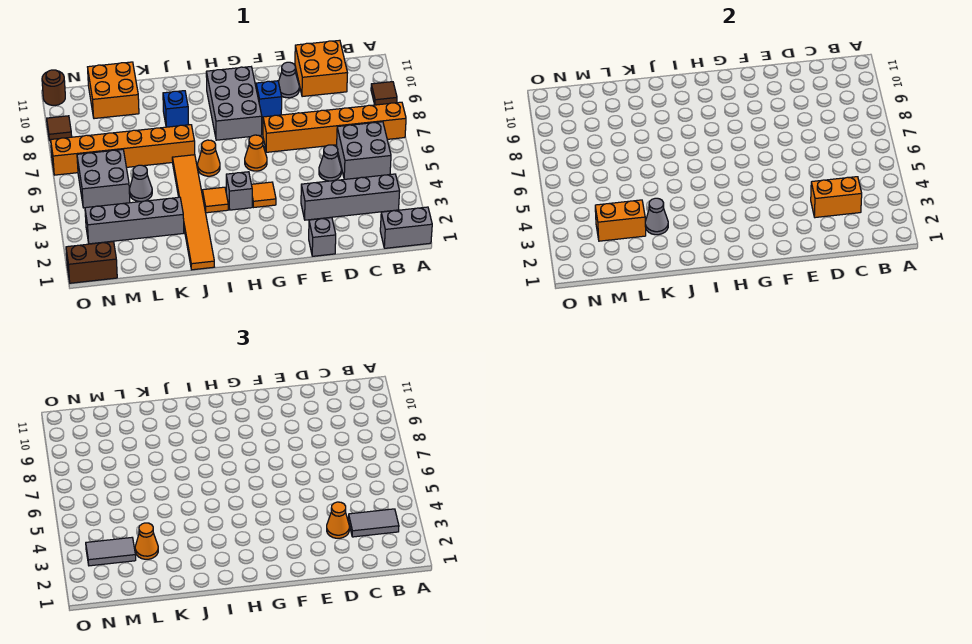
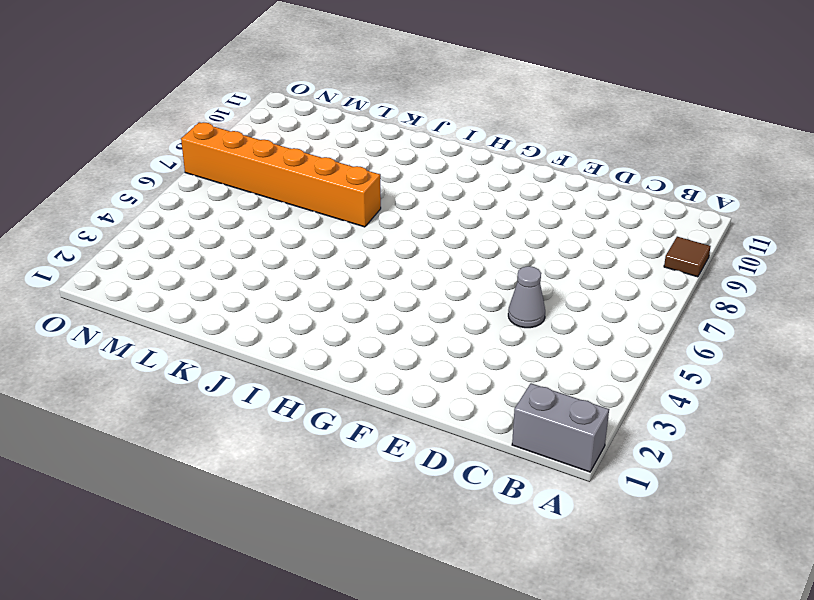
none -> orange 1x6 brick [263,102,406,152]
none -> grey 1x4 brick [301,174,400,220]
none -> grey 2x2 brick [337,122,391,179]
none -> orange 2x2 brick [295,40,347,97]

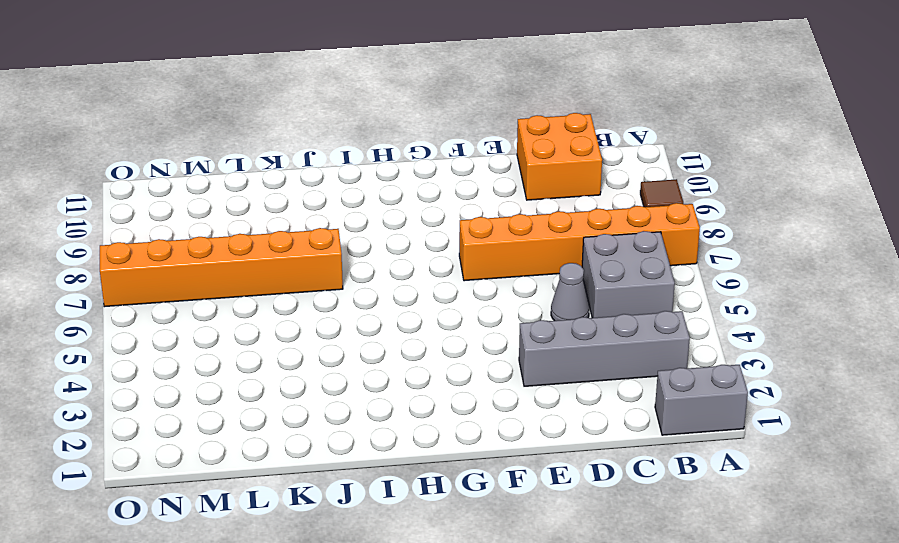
none -> grey 1x1 brick [309,218,336,256]
none -> grey 1x1 cone [278,62,299,98]
none -> blue 1x1 brick [256,81,282,118]
none -> orange 1x1 tile [251,182,276,207]

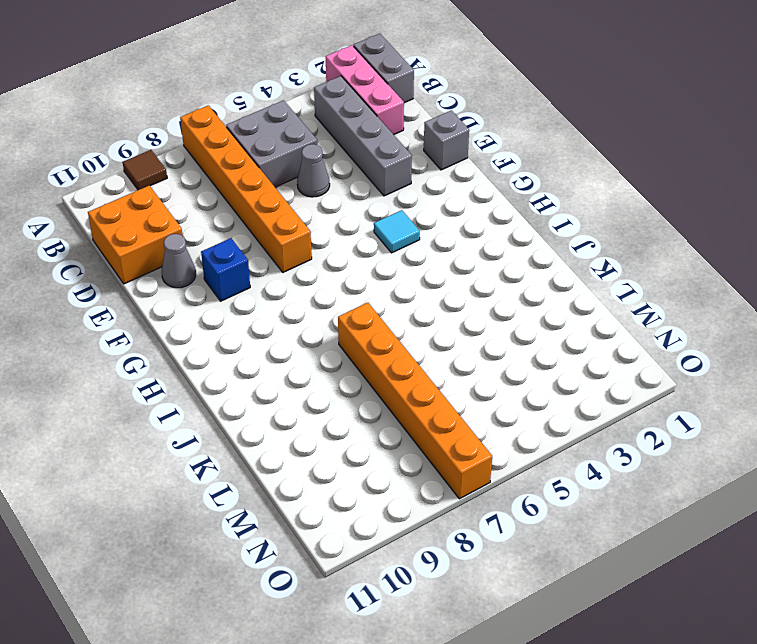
pink 1x3 brick [326,45,404,135] -> none
cyan 1x1 tile [374,210,420,253] -> orange 1x1 tile [251,182,276,207]
none -> orange 1x1 cone [245,135,267,171]
none -> grey 2x3 brick [206,67,262,140]
none -> grey 1x1 brick [226,172,252,210]
none -> orange 1x1 tile [202,187,228,213]

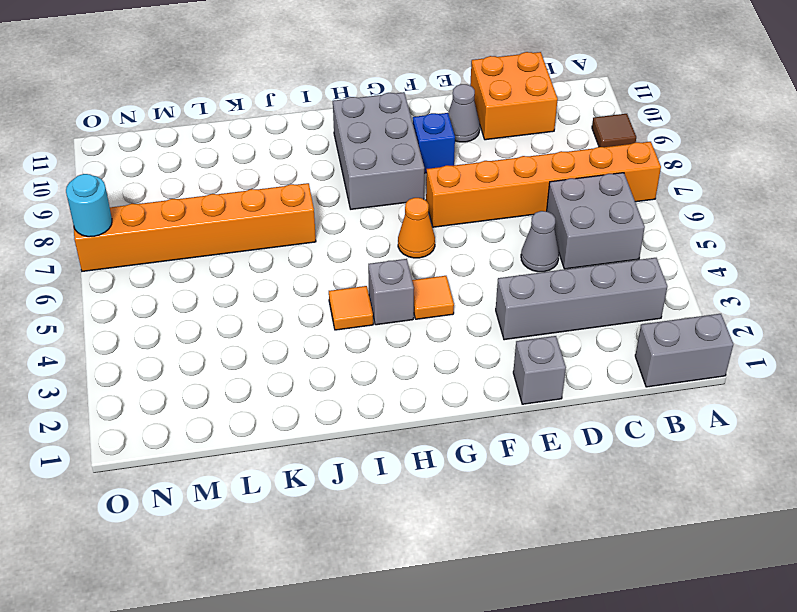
cyan 1x1 round brick [66,174,112,237] -> none
none -> orange 1x1 cone [198,140,220,176]
none -> orange 1x6 tile [172,155,214,270]
none -> blue 1x1 brick [163,91,189,127]
none -> grey 1x4 brick [85,197,184,244]

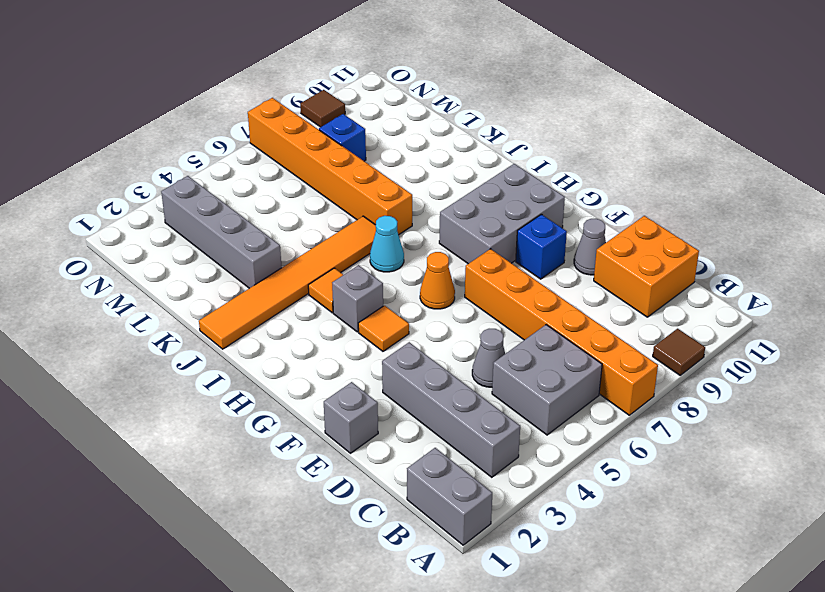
cyan 1x1 cone [370,216,404,272] -> orange 1x1 cone [198,140,220,176]
blue 1x1 brick [319,114,366,161] -> blue 1x1 brick moved to [163,91,189,127]
none -> grey 1x1 cone [130,165,152,202]
none -> orange 2x2 brick [88,62,139,119]
none -> grey 2x2 brick [77,150,130,208]
none -> brown 1x2 brick [66,242,117,283]

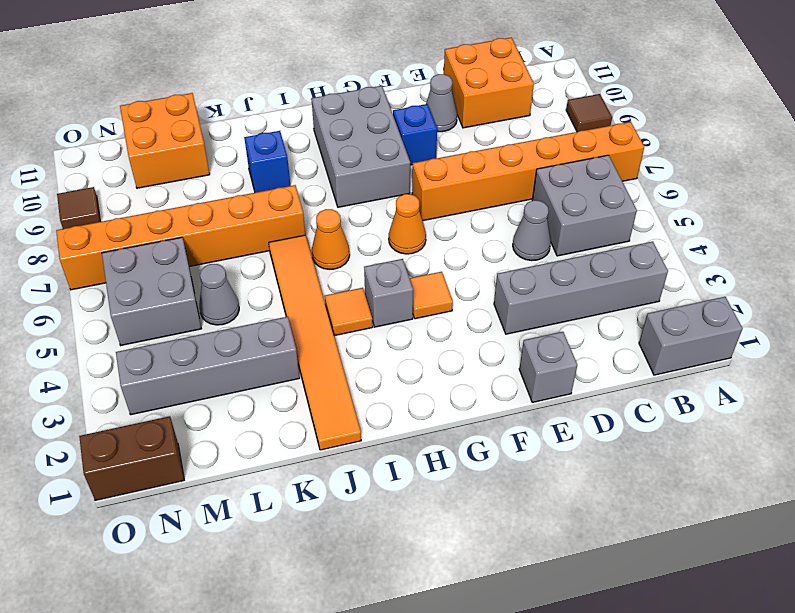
none -> brown 1x1 round brick [42,70,65,105]
none -> orange 1x2 brick [811,177,862,218]
none -> grey 1x1 cone [645,198,668,235]
none -> orange 1x2 brick [595,200,646,241]

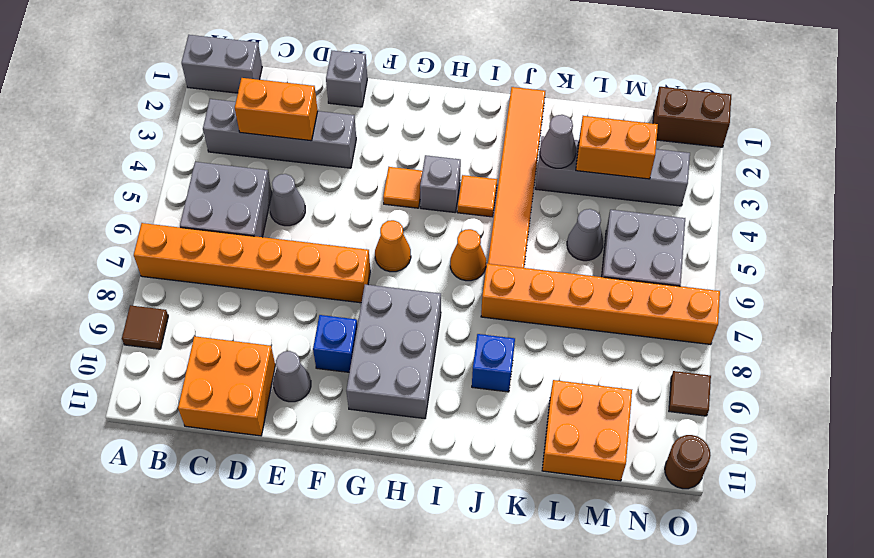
none -> grey 1x2 tile [348,509,399,537]
none -> orange 1x1 cone [327,502,349,538]
none -> orange 1x1 cone [135,523,158,559]
none -> grey 1x2 tile [86,538,136,566]

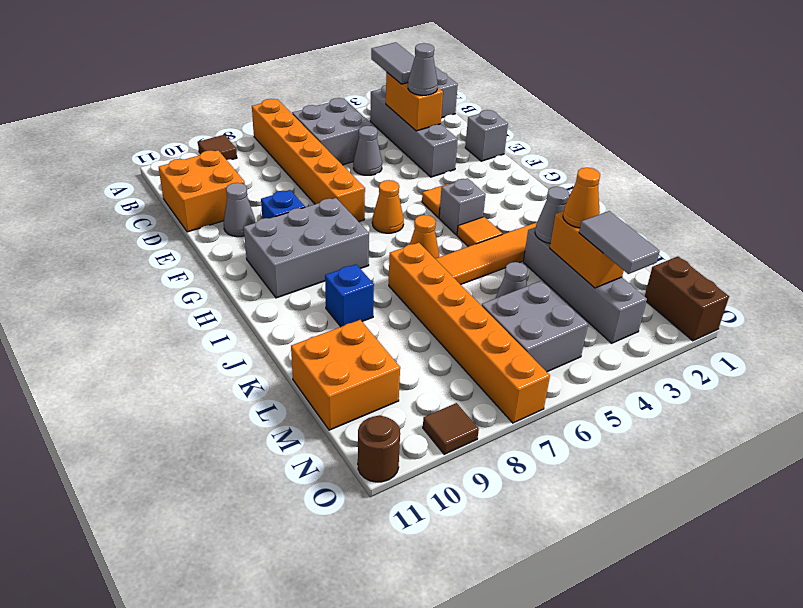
grey 1x1 cone [408,43,438,95] -> orange 1x1 cone [327,502,349,538]

